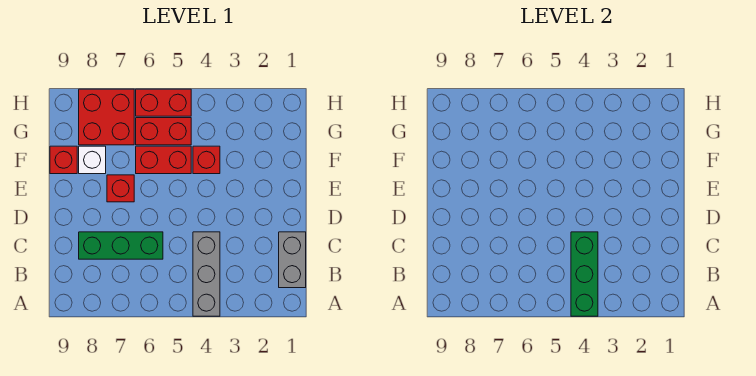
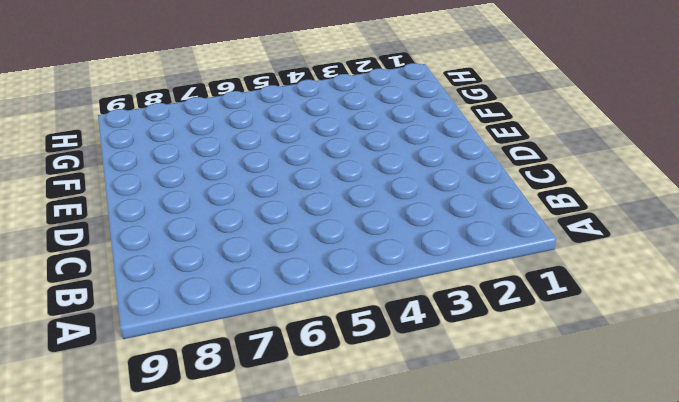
none -> grey 1x3 brick [193,232,220,316]
none -> grey 1x2 brick [279,232,306,288]
none -> green 1x3 brick [79,232,163,259]

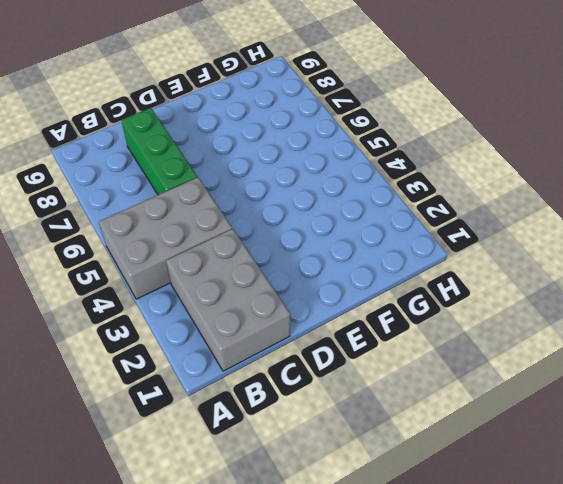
grey 2x3 brick [99,177,232,299] -> grey 1x3 brick [193,232,220,316]
grey 2x3 brick [166,229,290,371] -> grey 1x2 brick [279,232,306,288]
none -> red 1x1 brick [107,175,134,202]
none -> red 1x1 brick [193,146,220,174]
none -> red 1x2 brick [136,146,191,174]

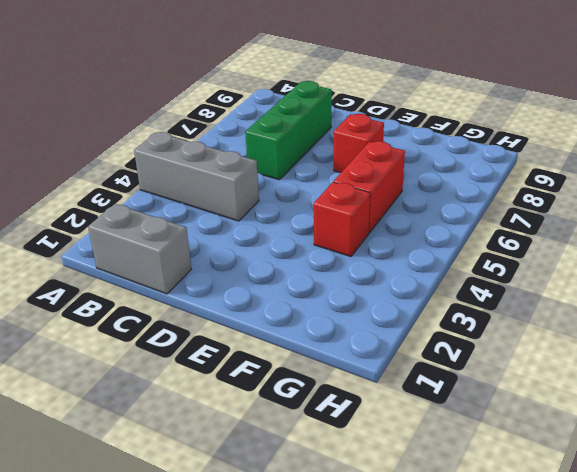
none -> white 1x1 brick [79,146,106,174]
none -> red 1x1 brick [50,146,77,174]
none -> red 1x2 brick [136,118,191,145]

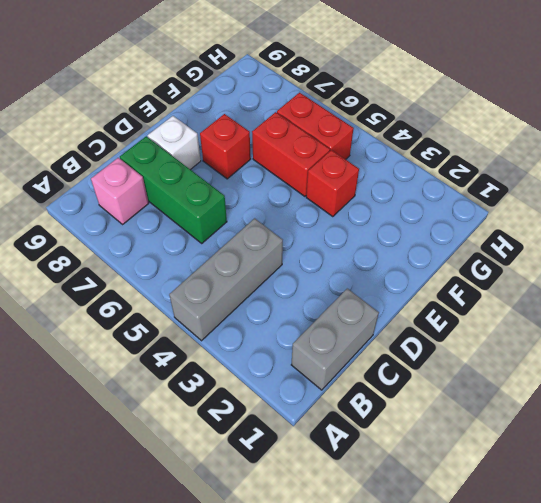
pink 1x1 brick [91,158,149,224] -> none
white 1x1 brick [148,116,201,170] -> white 1x1 brick moved to [79,146,106,174]
none -> red 1x1 brick [50,146,77,174]
none -> red 2x2 brick [79,89,134,145]
none -> red 1x2 brick [136,89,191,116]

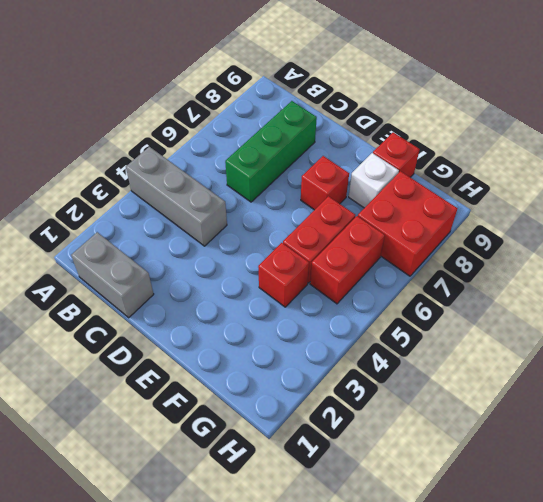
none -> red 1x2 brick [136,89,191,116]
none -> green 1x3 brick [571,232,598,316]

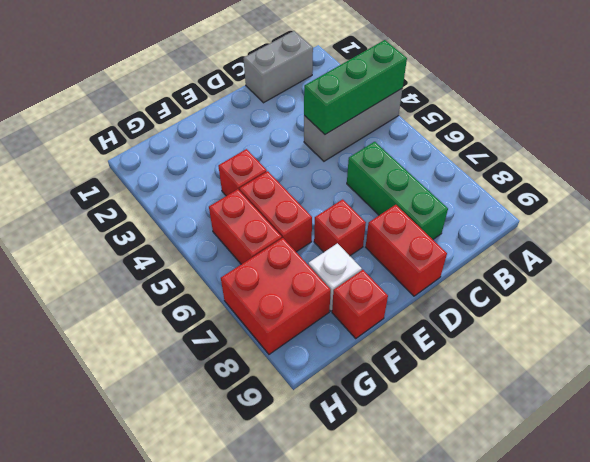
red 1x2 brick [366,205,447,296] -> red 1x2 brick moved to [136,89,191,116]

